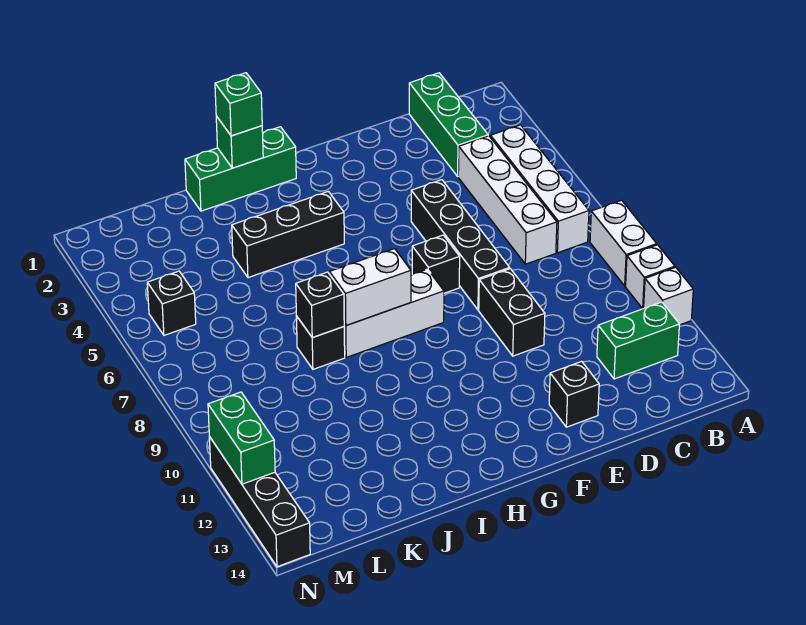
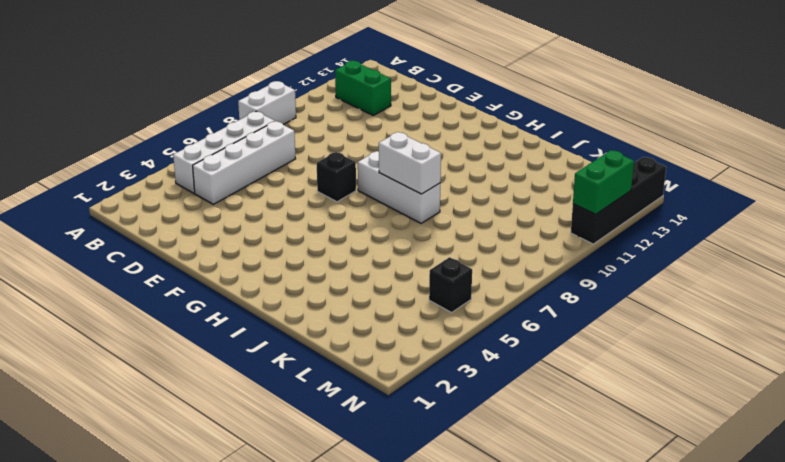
none -> white 1x1 brick [626,245,675,309]
none -> white 1x1 brick [644,267,693,325]
none -> green 1x3 brick [409,73,488,176]

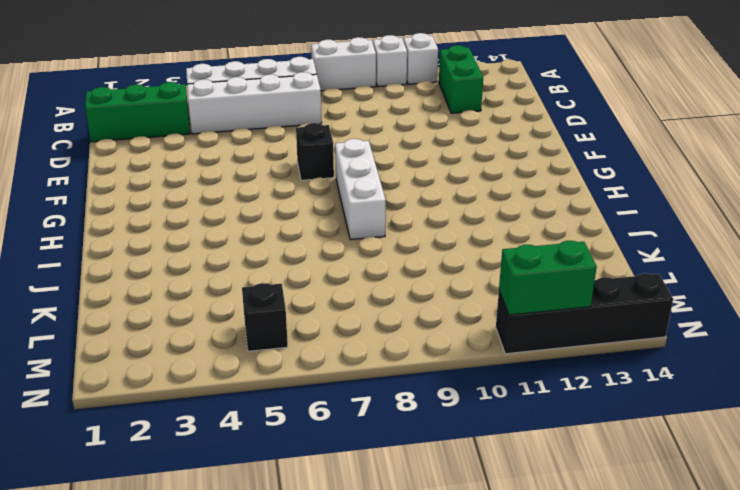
none -> black 1x4 brick [411,180,510,310]
none -> black 1x2 brick [479,269,545,356]
none -> black 1x1 brick [549,361,599,427]

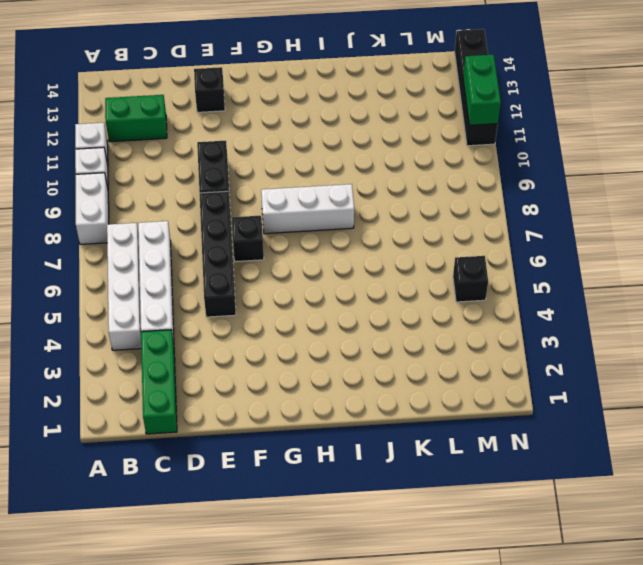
none -> green 1x3 brick [185,127,296,211]
none -> black 1x3 brick [232,191,344,278]
none -> black 1x1 brick [296,316,345,369]

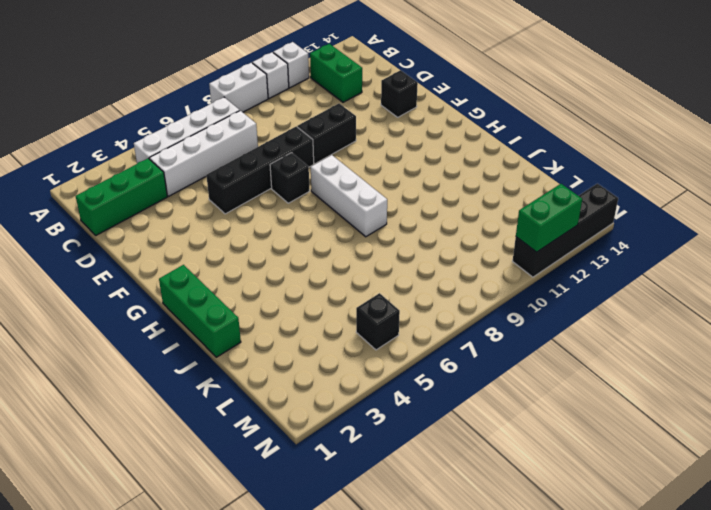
none -> black 1x3 brick [232,191,344,278]
none -> black 1x1 brick [296,316,345,369]
none -> white 1x2 brick [329,249,411,326]

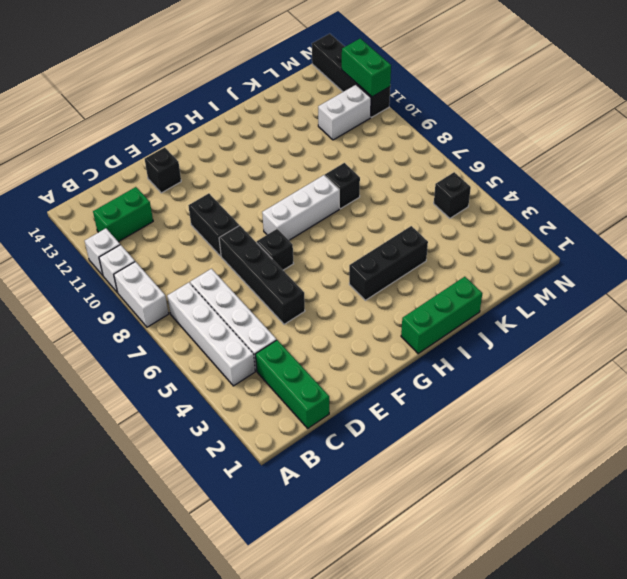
white 1x2 brick [318,85,371,140] -> white 1x2 brick moved to [329,249,411,326]
none -> green 1x1 brick [216,116,263,168]
none -> black 1x1 brick [296,272,344,338]
none -> green 1x1 brick [215,73,262,136]

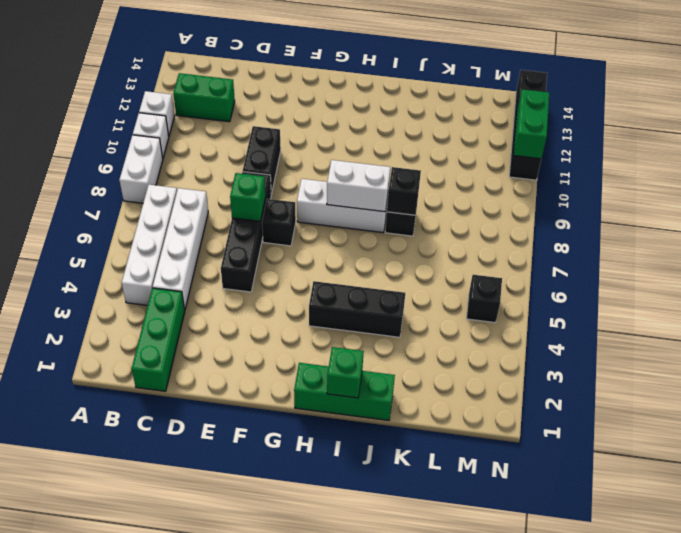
green 1x1 brick [230,173,265,221] -> green 1x1 brick moved to [215,73,262,136]
none -> black 1x1 brick [549,361,599,427]

